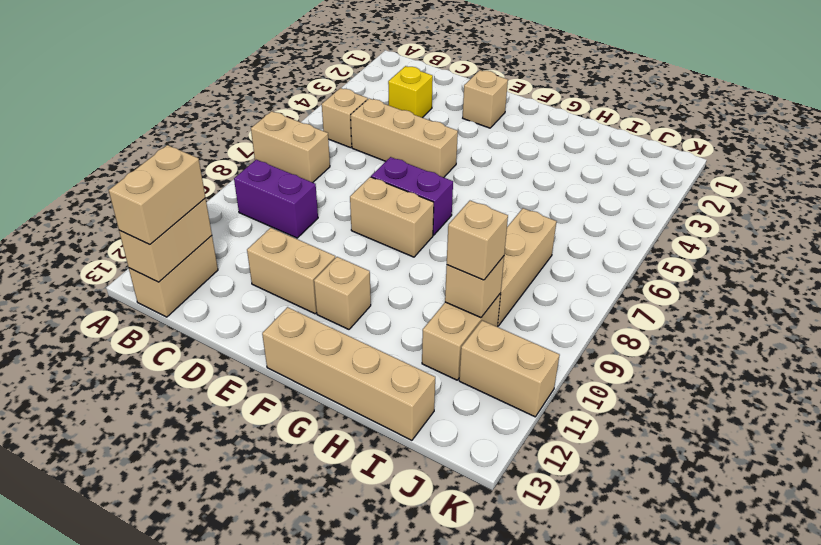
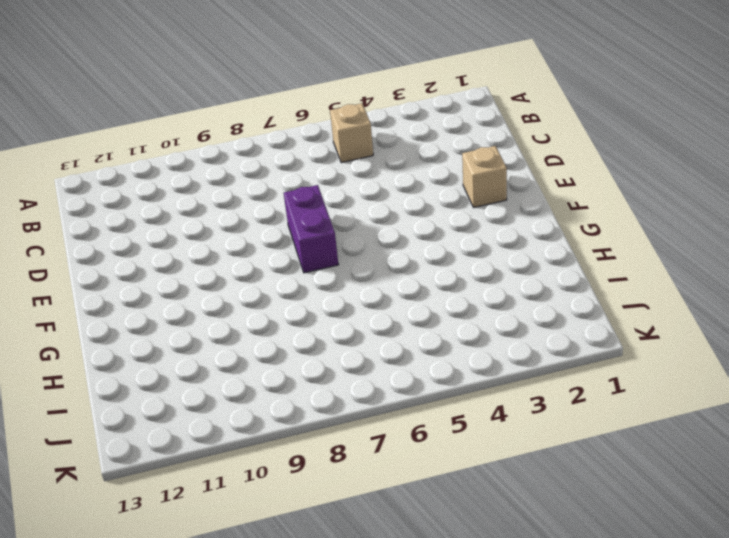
none -> tan 1x2 brick [251,111,330,183]
none -> purple 1x2 brick [234,160,318,238]
none -> tan 1x2 brick [129,236,218,317]

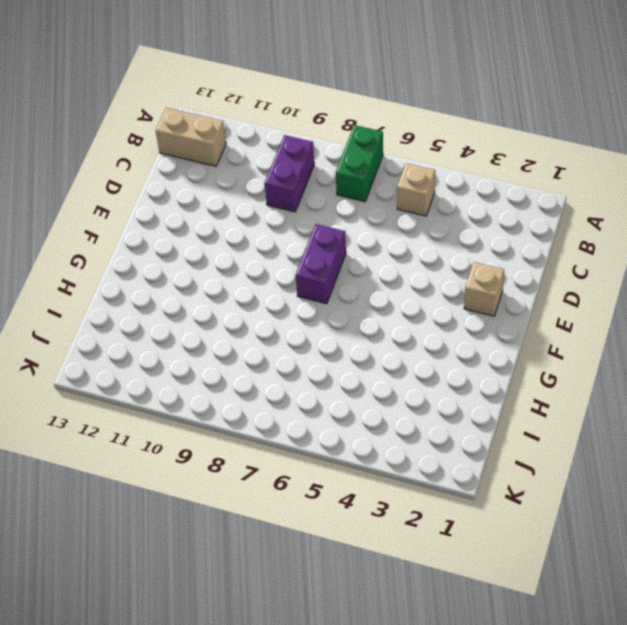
green 1x2 brick [336,125,383,202] -> tan 1x2 brick [251,111,330,183]
none -> yellow 1x1 brick [388,66,433,118]
none -> tan 1x3 brick [351,99,458,177]
none -> tan 1x2 brick [247,228,335,314]

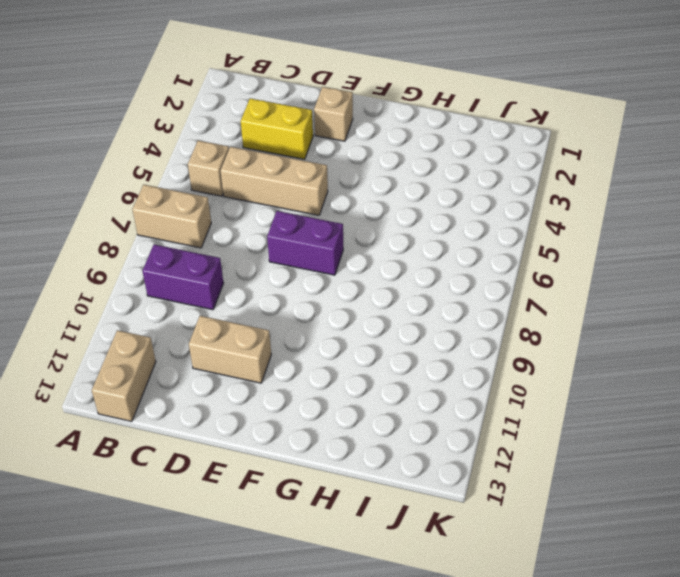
yellow 1x2 brick [241,99,313,159] -> yellow 1x1 brick [388,66,433,118]
none -> tan 1x2 brick [350,177,434,257]
none -> tan 1x1 brick [314,257,371,329]
none -> tan 1x4 brick [262,307,435,440]

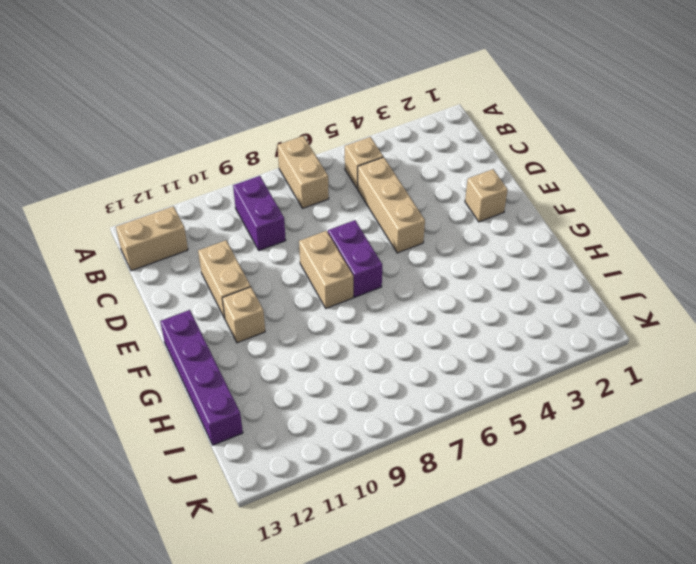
purple 1x4 brick [160,310,243,445] -> tan 1x4 brick [262,307,435,440]
none -> yellow 1x1 brick [388,66,433,118]
none -> tan 1x3 brick [498,208,557,326]
none -> tan 1x2 brick [422,293,501,380]

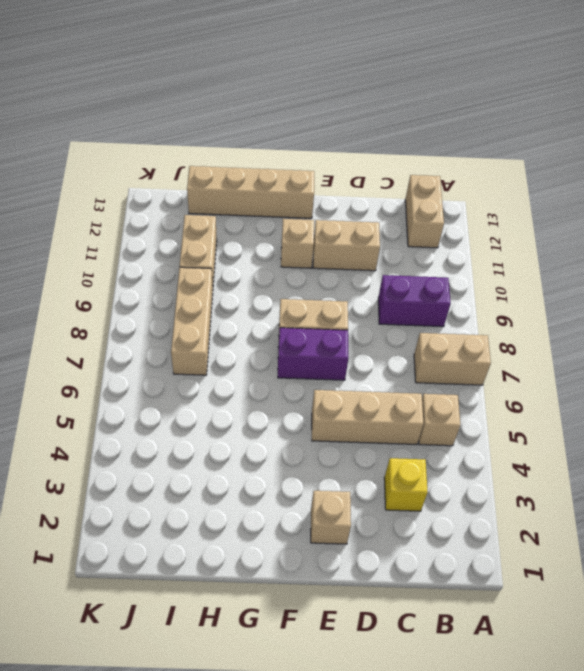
none -> tan 1x2 brick [459,321,560,417]
none -> tan 1x2 brick [119,198,212,282]
none -> tan 1x1 brick [445,256,504,318]

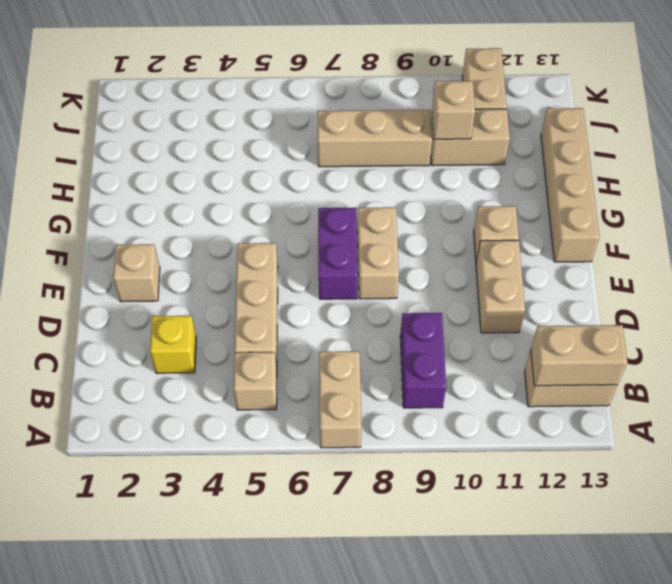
none -> tan 1x2 brick [109,145,205,245]
none -> tan 1x1 brick [447,201,508,280]

